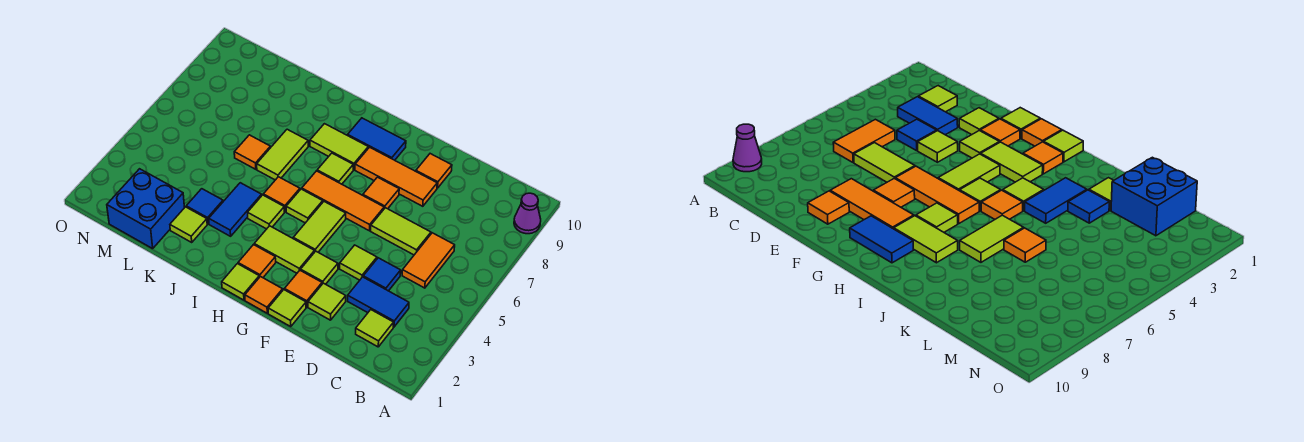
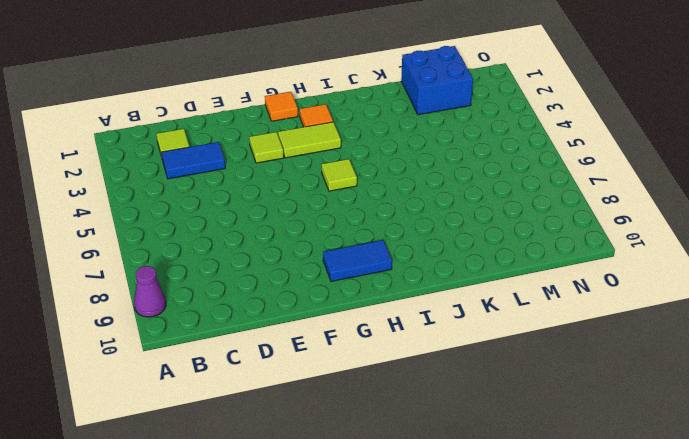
none -> orange 1x2 tile [402,233,455,288]
none -> blue 1x1 tile [363,258,401,291]
none -> lime 1x2 tile [371,208,431,255]
none -> lime 1x1 tile [308,283,346,320]

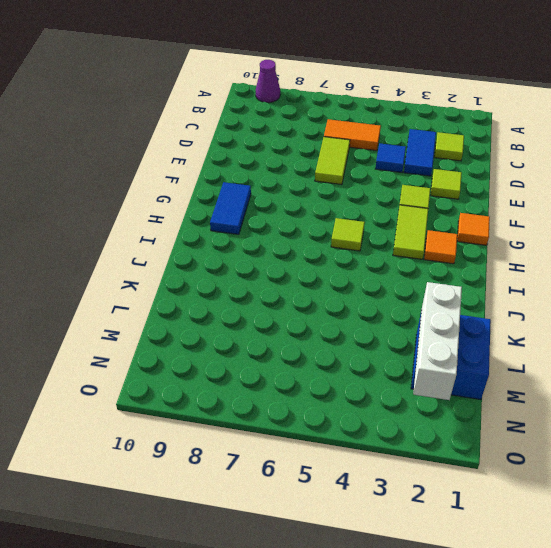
white 1x3 brick [413,282,462,400] -> none
none -> lime 1x1 tile [340,245,377,280]
none -> orange 1x3 tile [355,147,437,206]
none -> orange 1x1 tile [416,154,452,188]
none -> lime 1x1 tile [268,290,306,326]

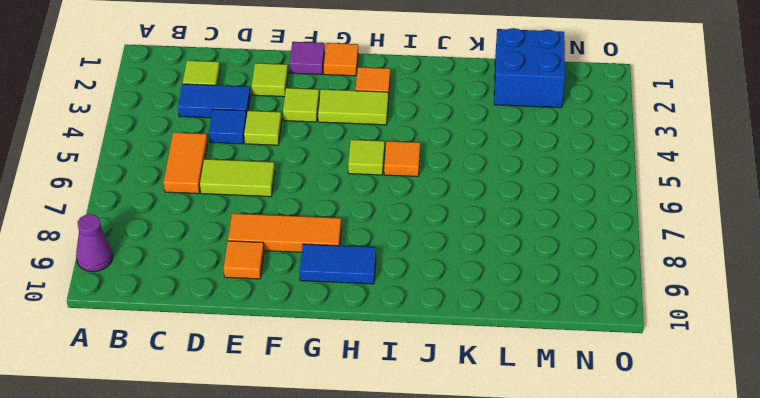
purple 1x1 tile [289,42,325,74] -> lime 1x1 tile [268,290,306,326]
none -> orange 1x1 tile [285,270,322,307]
none -> orange 1x3 tile [302,171,384,231]
none -> orange 1x1 tile [363,177,399,209]
none -> lime 1x2 tile [293,202,346,252]

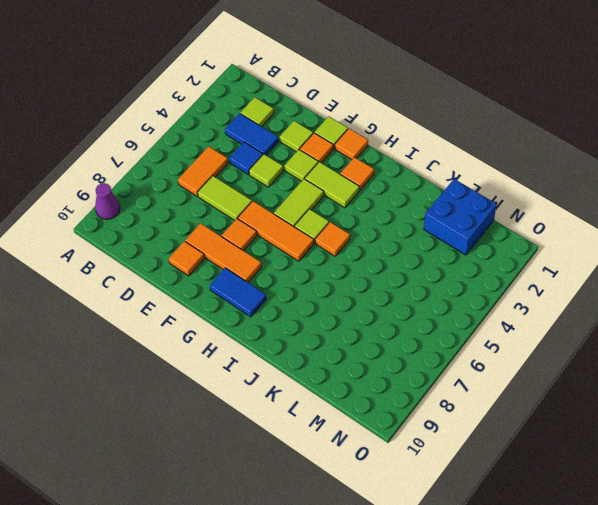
none -> lime 1x1 tile [222,264,259,300]
none -> lime 1x1 tile [317,153,353,184]
none -> lime 1x2 tile [310,124,368,170]
none -> lime 1x1 tile [248,195,284,229]

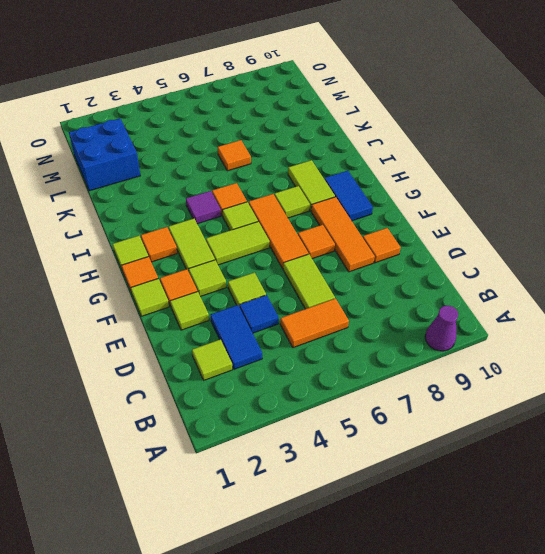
purple 1x1 tile [186,191,221,224] -> lime 1x1 tile [248,195,284,229]
none -> blue 1x2 tile [209,183,262,236]
none -> lime 1x2 tile [257,129,308,180]
none -> lime 1x1 tile [170,207,207,242]
none -> blue 1x1 tile [186,189,223,224]

